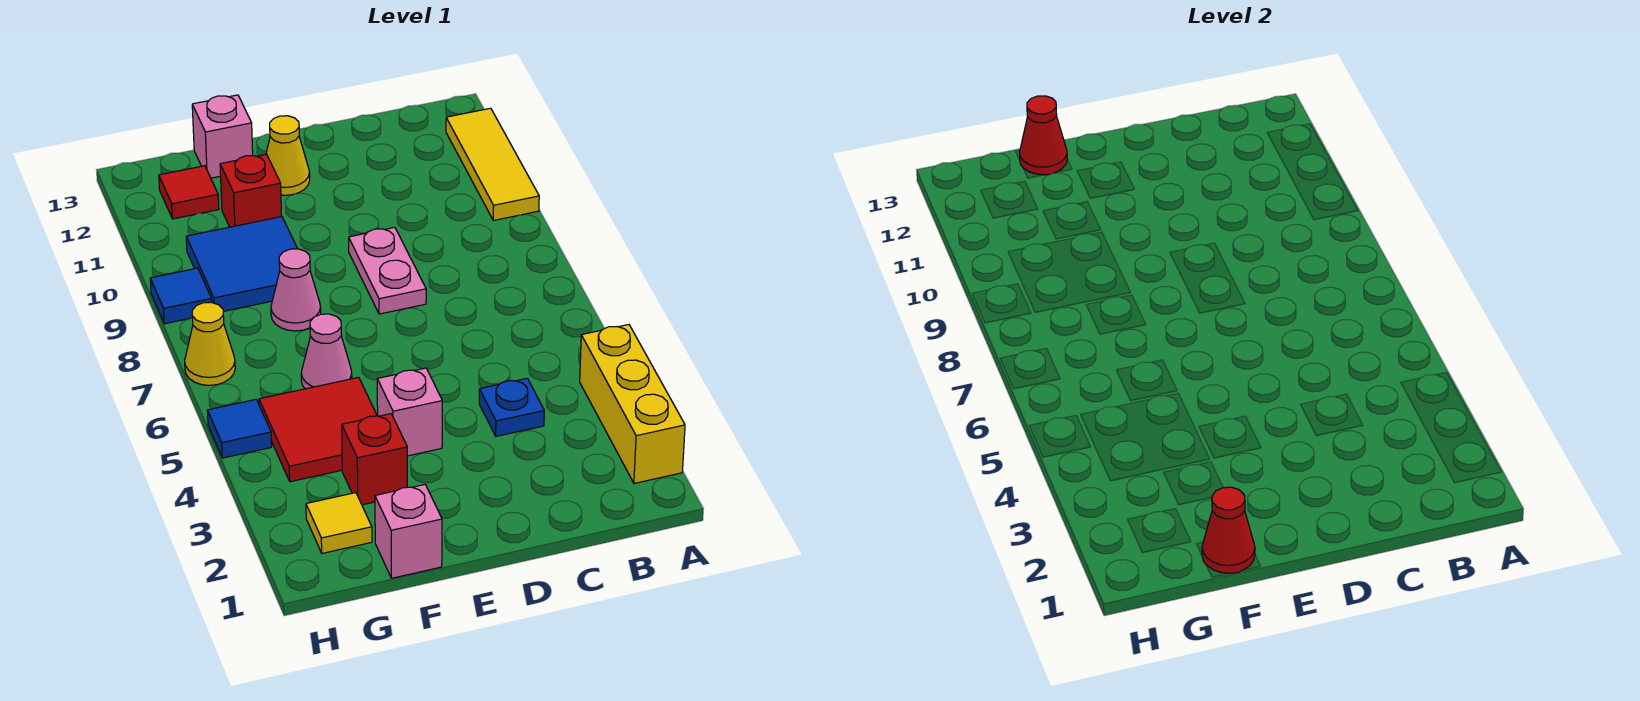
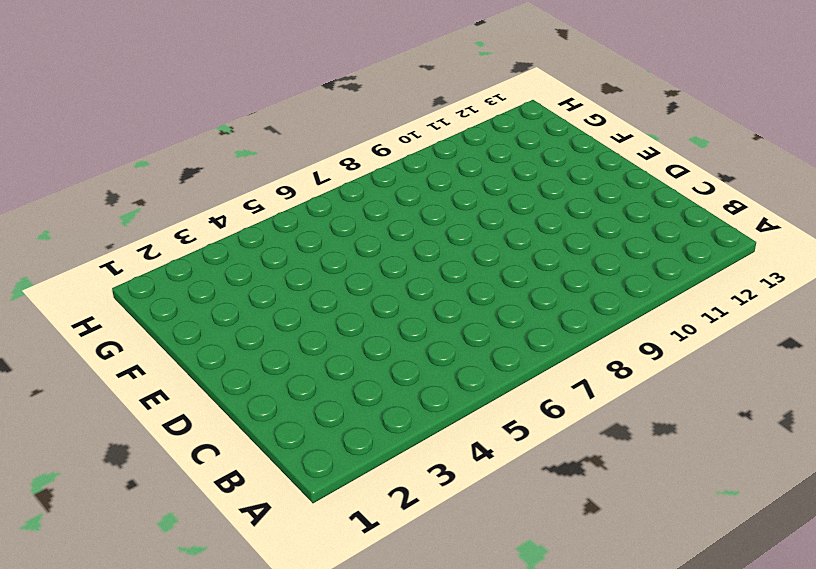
none -> yellow 1x3 brick [580,325,685,483]
none -> yellow 1x3 tile [446,108,539,221]
none -> blue 1x1 plate [479,378,544,436]

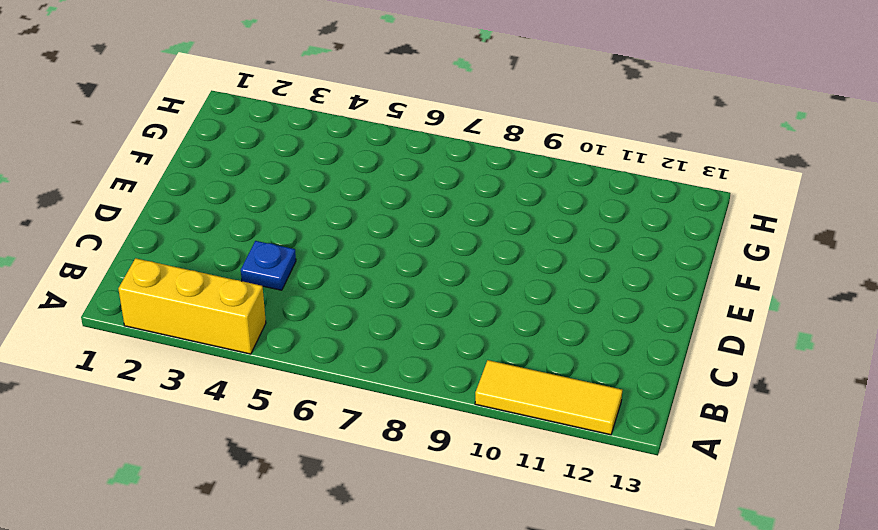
none -> pink 1x2 plate [349,227,426,314]
none -> pink 1x1 brick [377,368,442,456]
none -> yellow 1x1 cone [266,116,310,195]

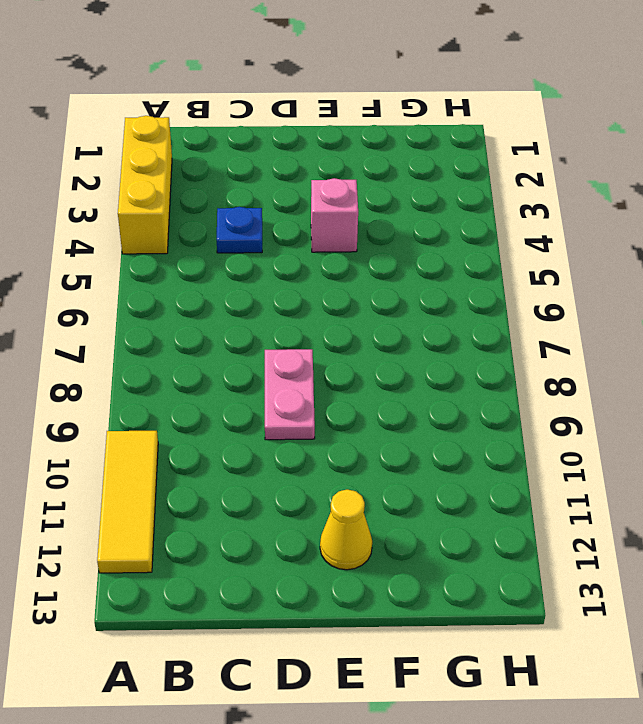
none -> pink 1x1 brick [375,485,442,578]
none -> red 1x1 brick [342,414,407,505]
none -> red 2x2 tile [259,377,377,482]

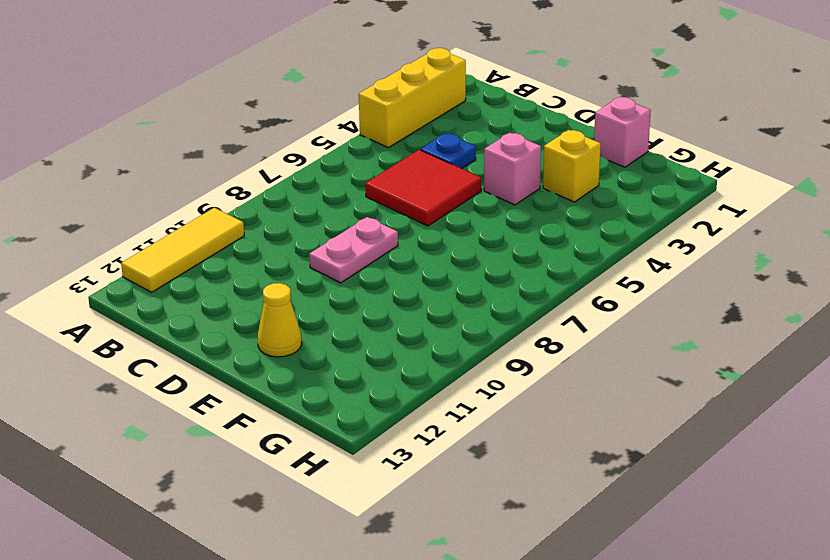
red 2x2 tile [365,150,481,226] -> red 2x2 tile moved to [259,377,377,482]
yellow 1x1 brick [543,130,601,202] -> red 1x1 brick [342,414,407,505]
none -> pink 1x1 cone [301,314,352,389]
none -> pink 1x1 cone [271,249,321,331]
none -> blue 2x2 tile [186,217,297,311]

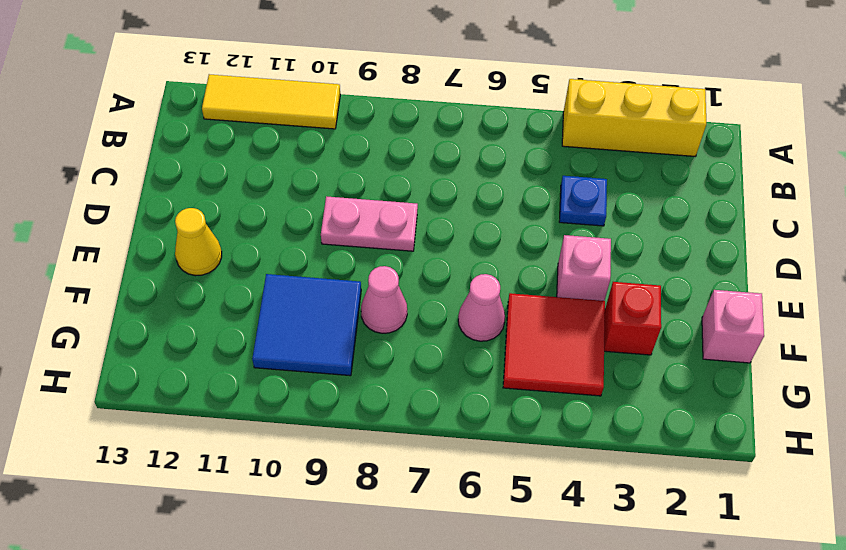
none -> red 1x1 brick [220,154,282,227]
none -> pink 1x1 brick [192,95,253,178]
none -> yellow 1x1 tile [306,493,372,553]

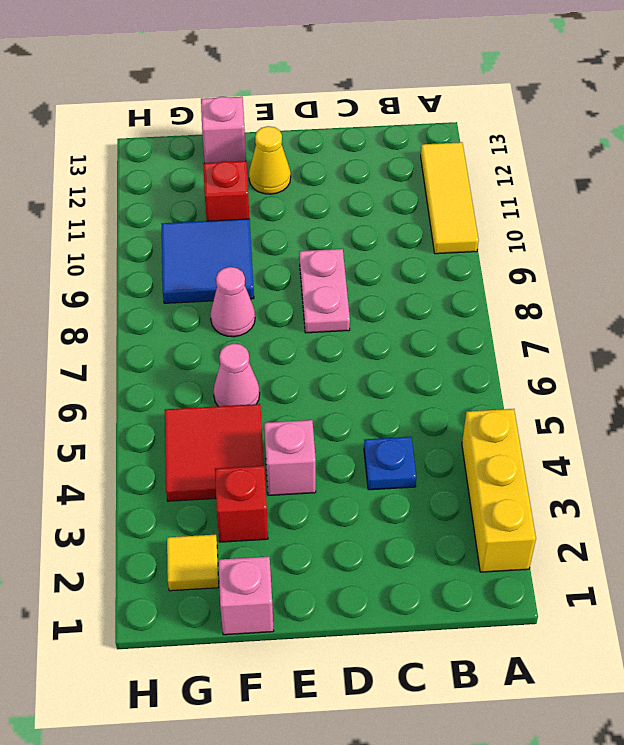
none -> red 1x1 tile [159,166,219,219]
none -> blue 1x1 tile [207,400,272,458]
none -> yellow 1x1 cone [185,302,235,385]

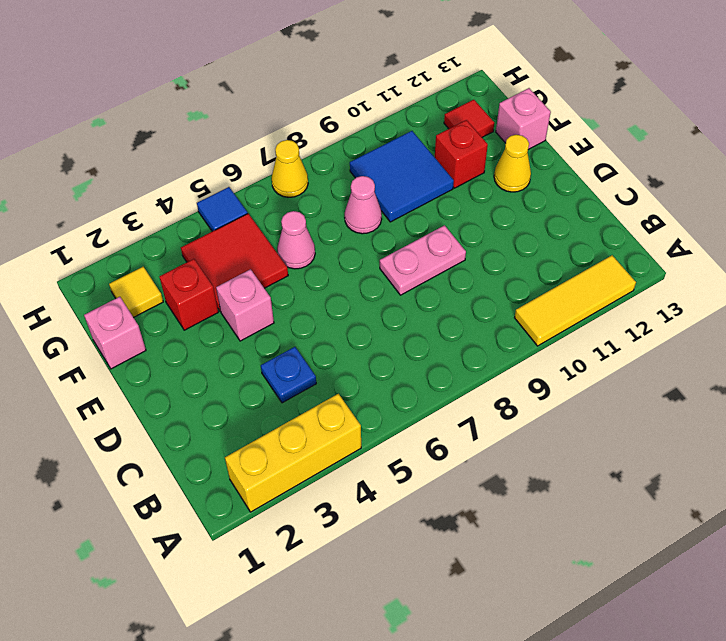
none -> blue 1x1 tile [150,268,212,324]
none -> red 1x1 cone [1202,487,1255,573]
none -> red 1x1 cone [1020,96,1067,175]

